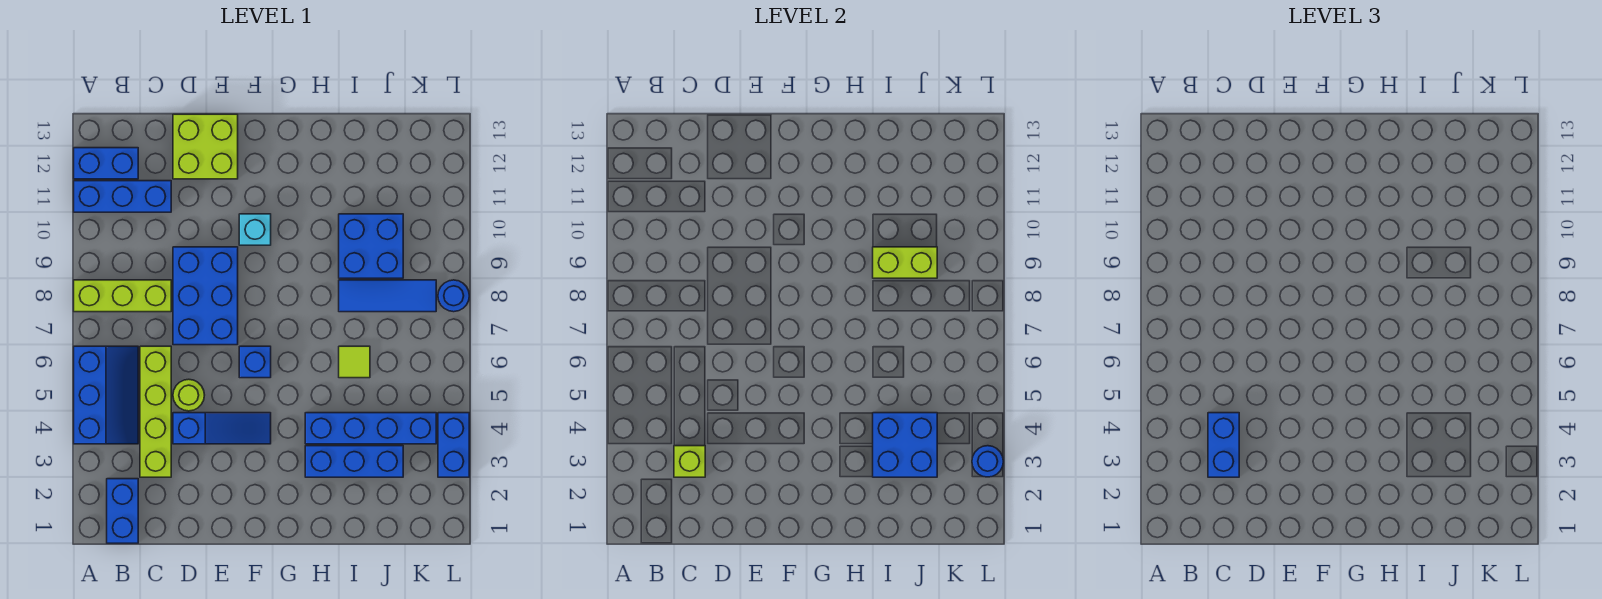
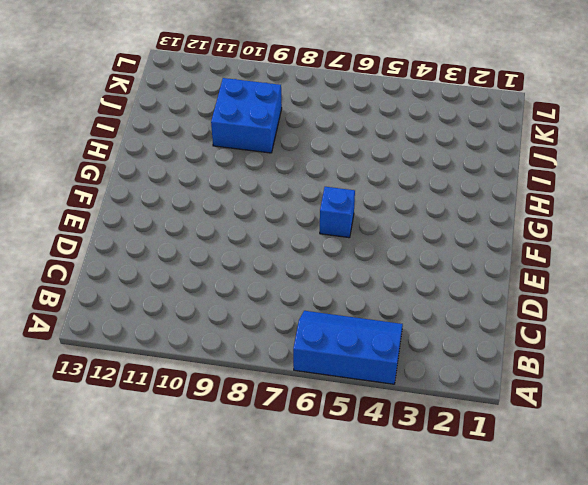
none -> lime 1x3 brick [74,280,171,312]
none -> blue 1x3 brick [74,181,171,212]
none -> blue 1x2 brick [74,148,138,179]

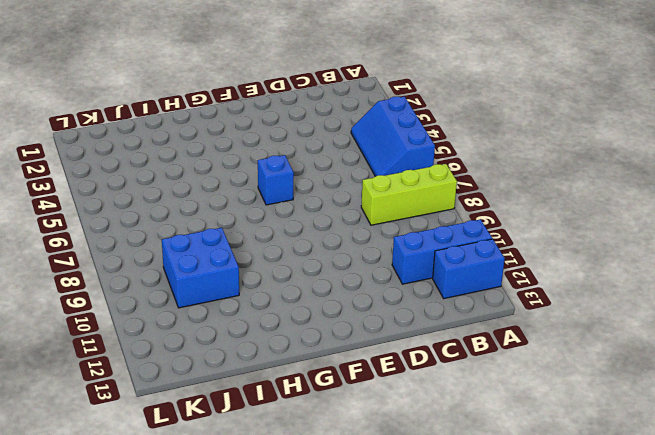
none -> blue 1x2 brick [107,479,138,543]
none -> lime 1x4 brick [140,346,171,477]
none -> blue 1x3 slope [173,413,271,444]

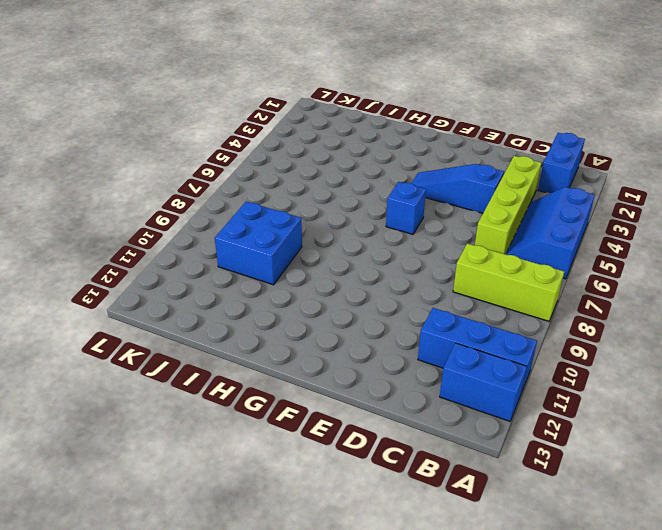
none -> lime 1x1 round brick [173,379,204,411]
none -> blue 2x3 brick [173,247,238,345]
none -> lime 2x2 brick [173,114,238,179]

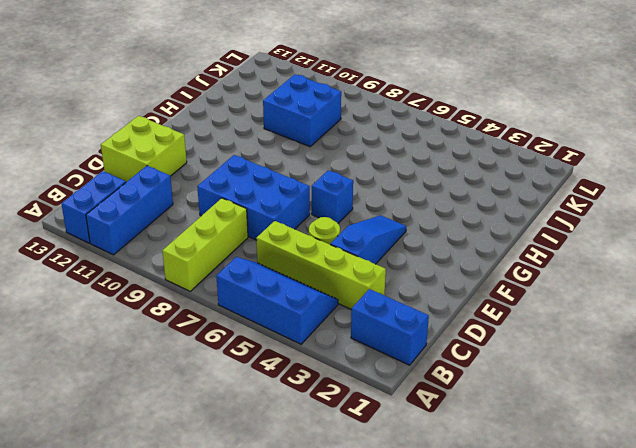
none -> cyan 1x1 brick [239,214,271,245]
none -> blue 1x3 brick [305,446,403,477]
none -> blue 1x4 brick [305,413,436,444]

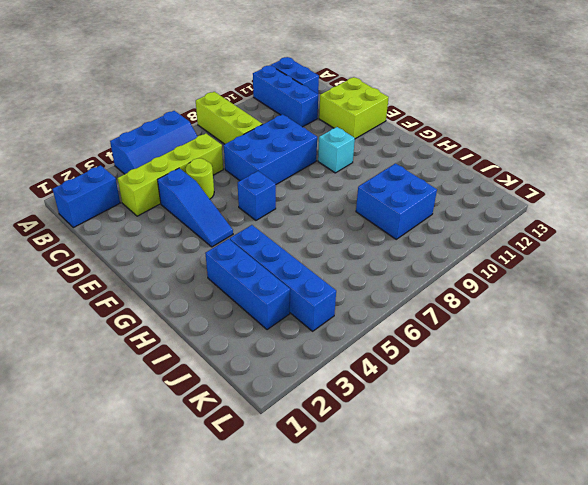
none -> lime 1x1 tile [339,346,370,378]
none -> blue 1x3 tile [339,280,436,312]
none -> blue 1x2 brick [438,413,469,477]

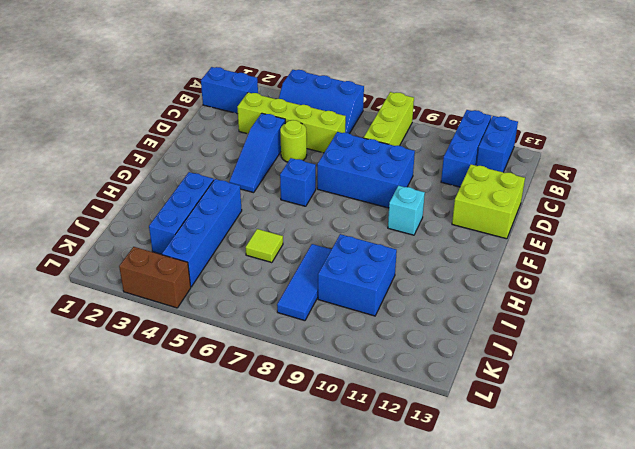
brown 1x2 brick [119,247,191,308] -> blue 1x2 brick [438,413,469,477]
none -> blue 1x1 round brick [438,280,469,312]
none -> lime 1x1 brick [674,446,705,477]
none -> blue 2x2 brick [873,413,937,477]

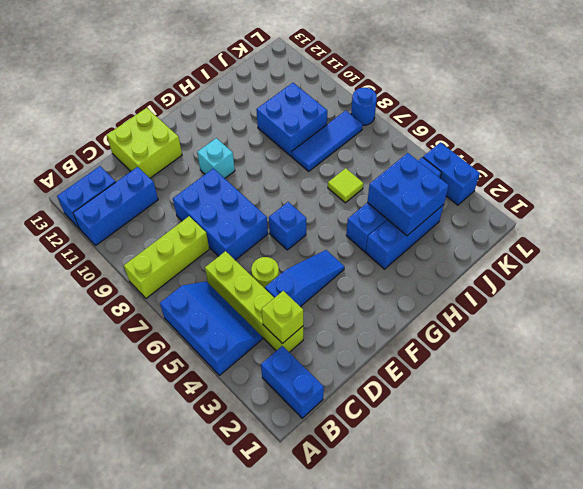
none -> lime 1x2 brick [873,247,937,278]
none -> blue 1x1 round brick [972,446,1003,477]
none -> blue 1x2 brick [1208,413,1239,477]

